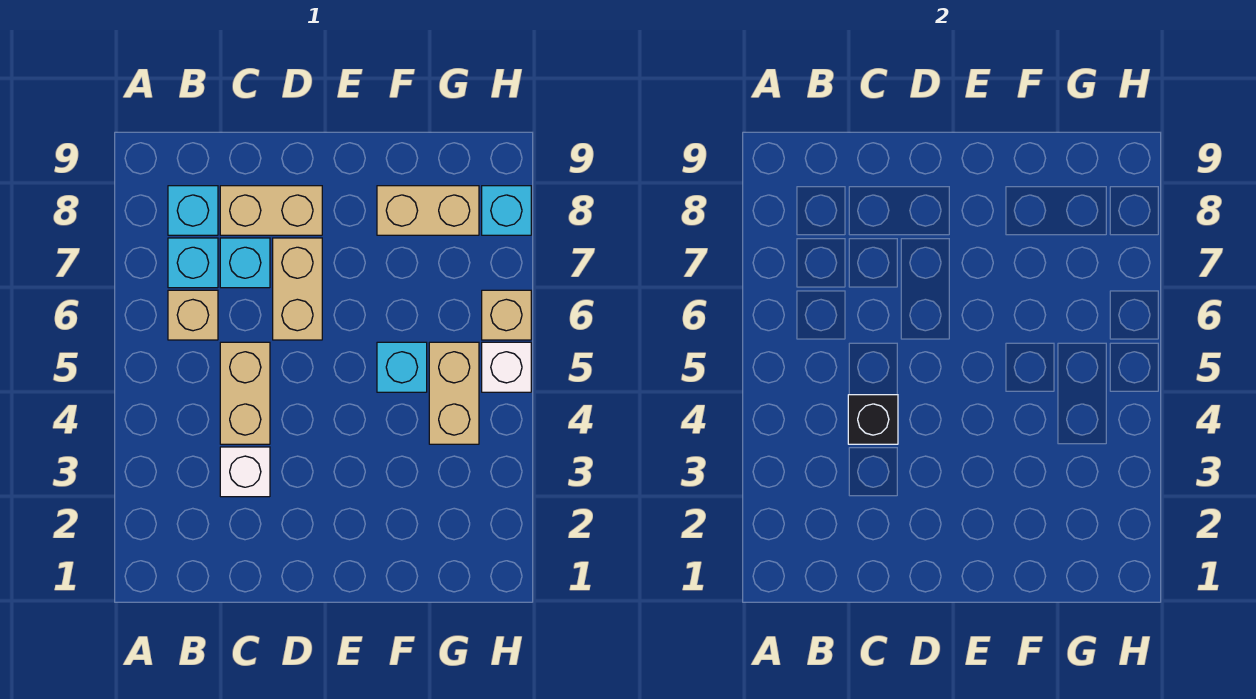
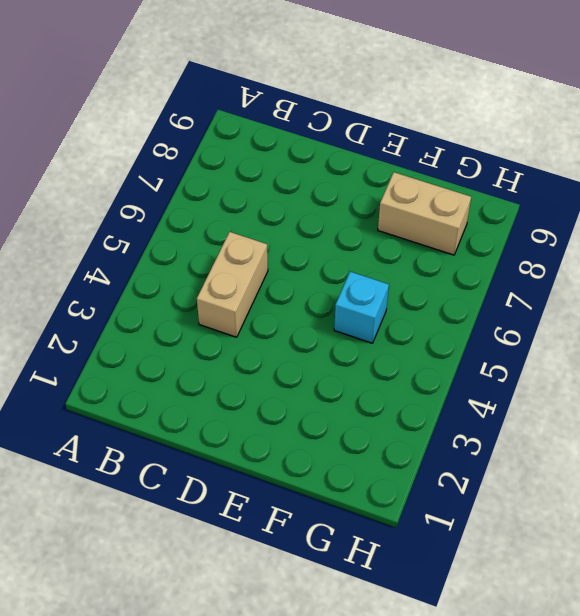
none -> tan 1x1 brick [168,290,218,340]
none -> cyan 1x1 brick [168,238,218,288]
none -> cyan 1x1 brick [168,186,218,235]

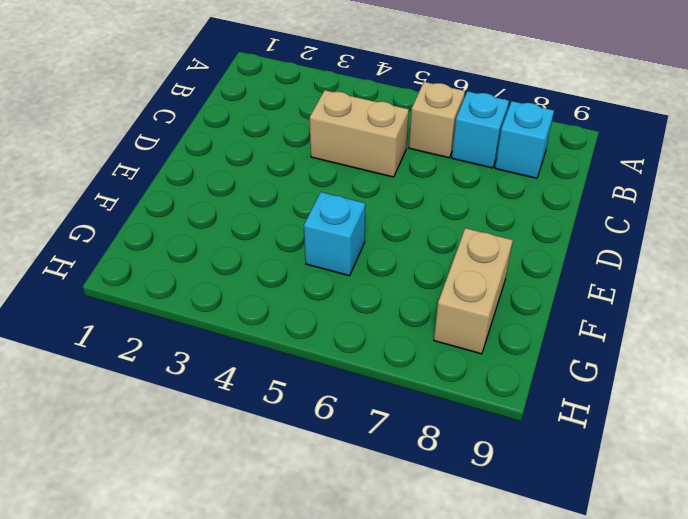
none -> white 1x1 brick [220,447,270,497]
none -> cyan 1x1 brick [220,238,270,288]
none -> tan 1x2 brick [220,186,322,235]

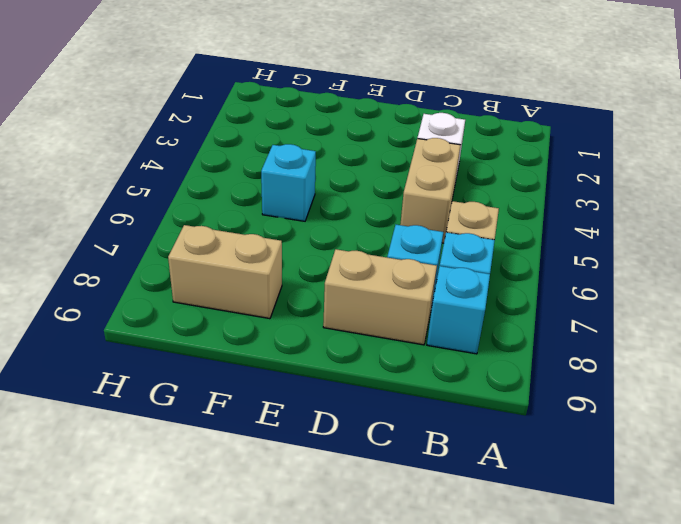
none -> tan 1x2 brick [273,238,322,340]
none -> tan 1x2 brick [429,342,479,444]
none -> white 1x1 brick [482,342,531,392]

